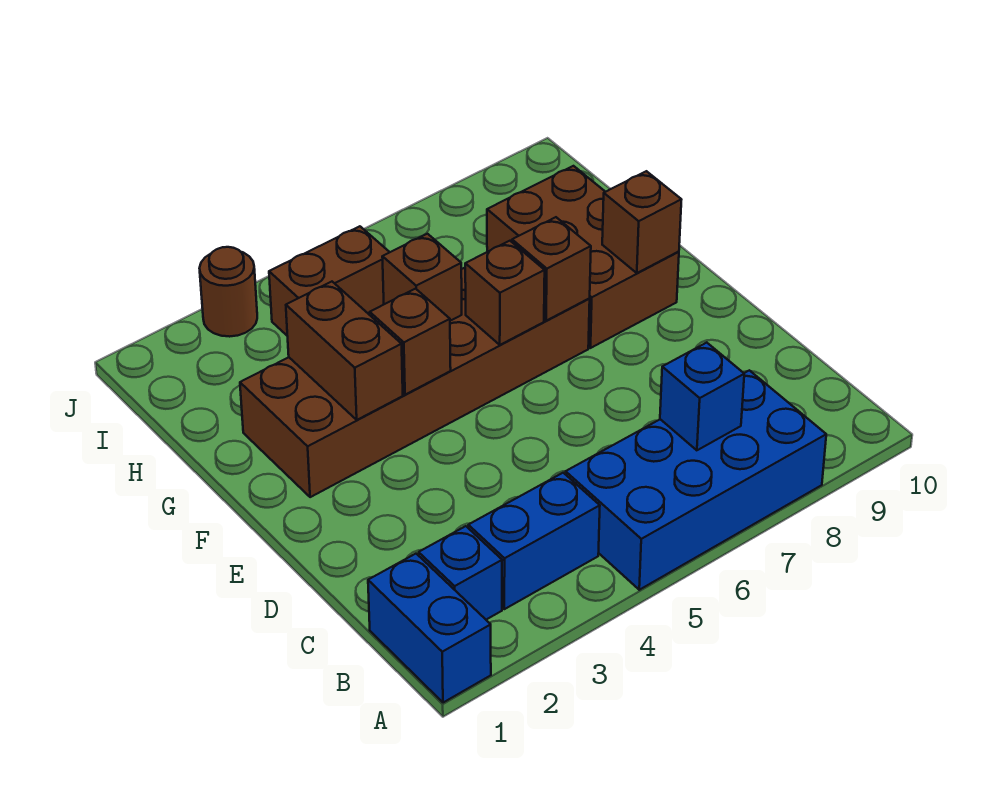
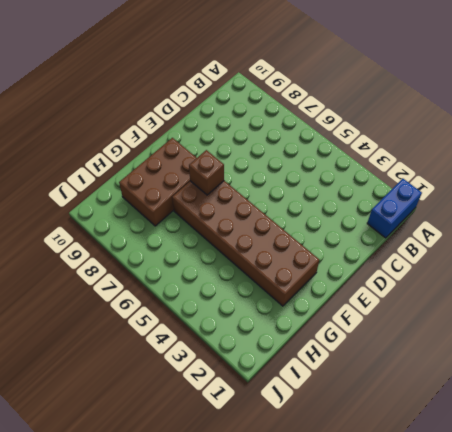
none -> blue 2x4 brick [566,370,826,590]
none -> blue 1x1 brick [419,526,502,620]
none -> blue 1x2 brick [468,473,600,609]

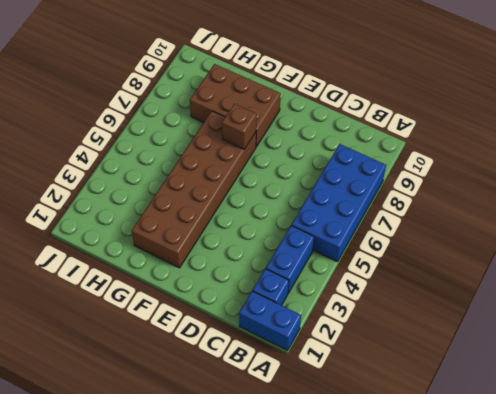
none -> brown 1x2 brick [269,226,390,335]
none -> brown 1x1 round brick [199,247,257,337]
none -> blue 1x1 brick [660,343,744,450]

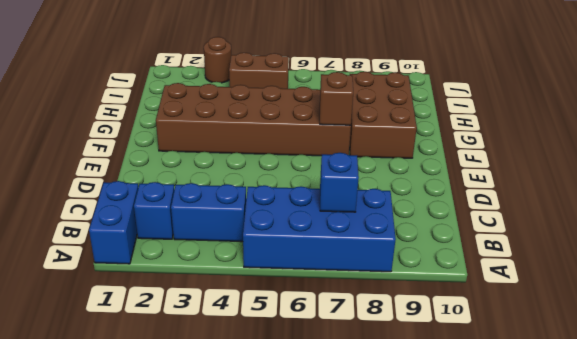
none -> brown 1x2 brick [286,282,403,420]
none -> brown 1x1 brick [370,289,451,395]
none -> brown 1x1 brick [465,241,545,345]

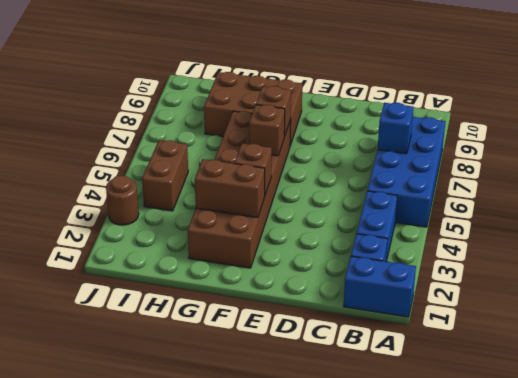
none -> brown 1x1 brick [602,171,682,273]
none -> brown 1x1 brick [382,234,462,321]

